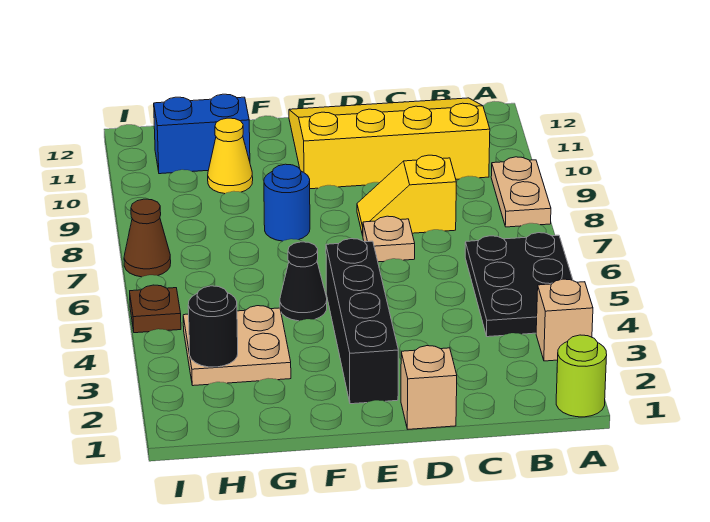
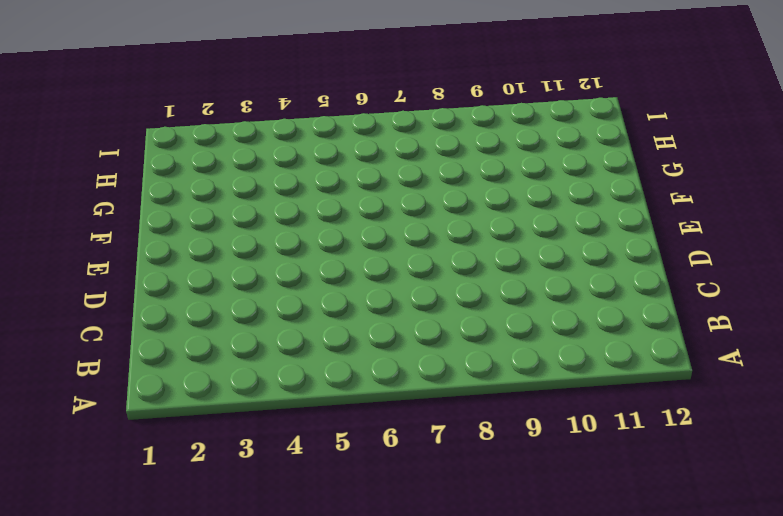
none -> lime 1x1 round brick [556,335,607,417]
none -> tan 1x1 brick [536,279,593,361]
none -> black 2x3 plate [465,233,573,337]

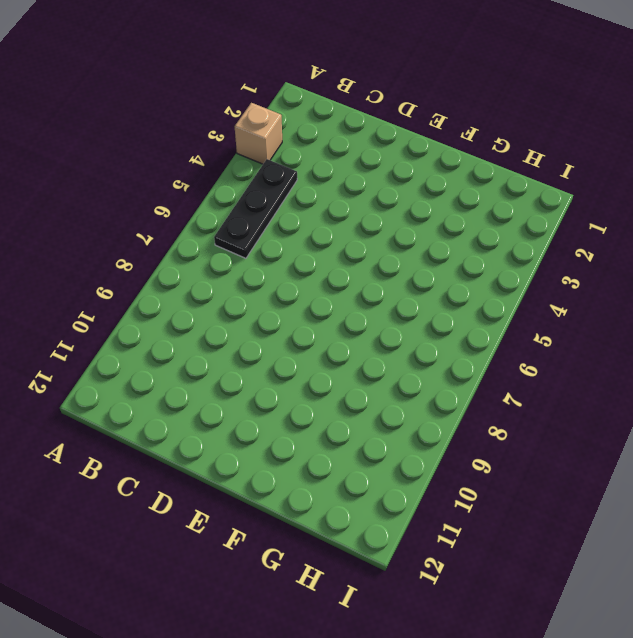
black 1x3 plate [214,159,297,258] -> black 2x3 plate [465,233,573,337]
none -> lime 1x1 round brick [556,335,607,417]
none -> tan 1x2 plate [491,157,551,227]
none -> yellow 3x4 slope [289,98,490,189]

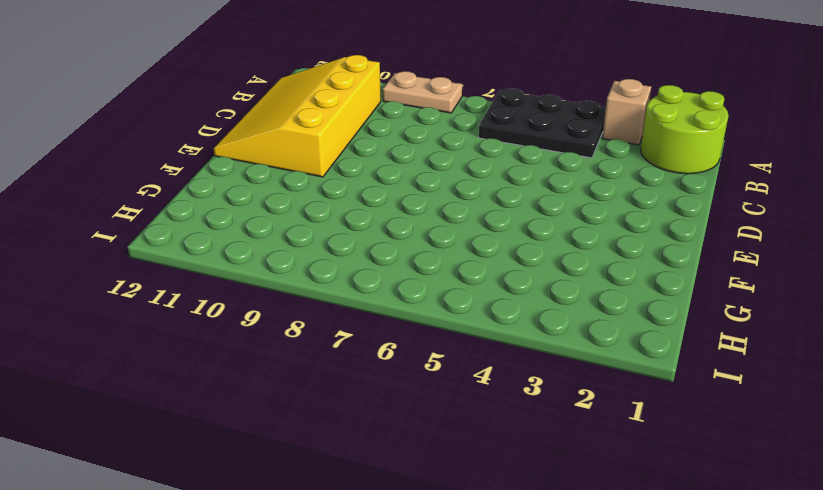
lime 2x2 round brick [641,85,728,174] -> lime 1x1 round brick [556,335,607,417]
none -> yellow 1x2 slope [357,155,456,235]
none -> tan 1x1 brick [401,346,457,429]
none -> tan 1x1 plate [363,216,415,262]

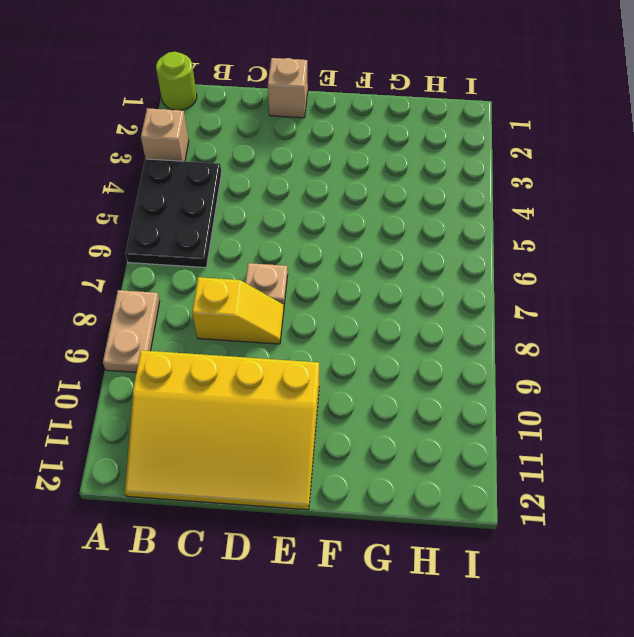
none -> black 1x4 brick [326,239,398,404]
none -> black 1x1 cone [280,242,327,321]
none -> blue 1x1 round brick [264,164,310,241]

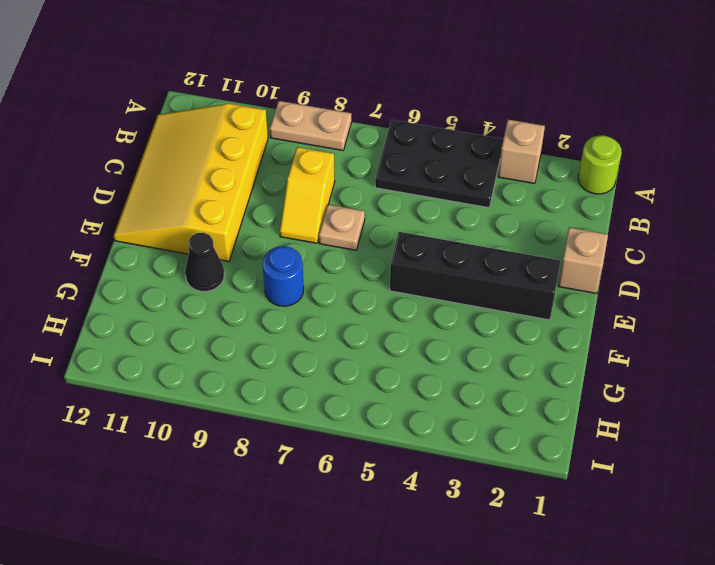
black 1x1 cone [185,233,224,292] -> black 1x1 cone moved to [280,242,327,321]
none -> tan 2x2 plate [183,306,291,386]
none -> yellow 1x1 cone [208,118,253,194]
none -> blue 1x2 brick [154,94,250,174]

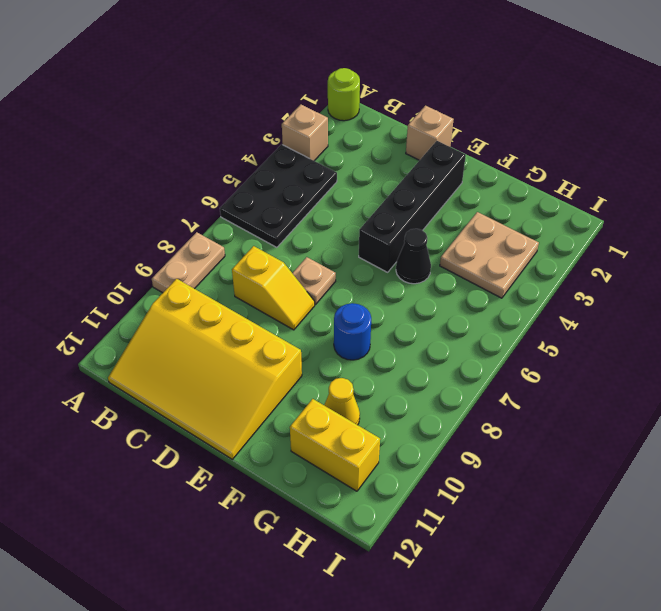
yellow 1x2 brick [290,399,380,491] -> blue 1x2 brick [154,94,250,174]
none -> brown 1x1 plate [130,285,181,333]
none -> brown 1x1 cone [124,199,171,277]
none -> black 1x1 round brick [188,286,238,367]

